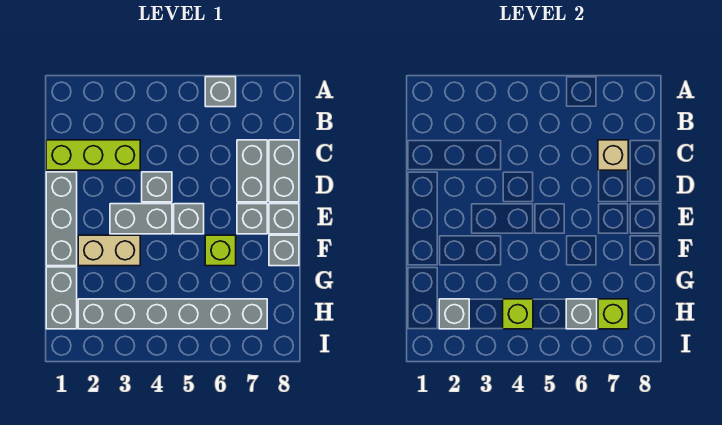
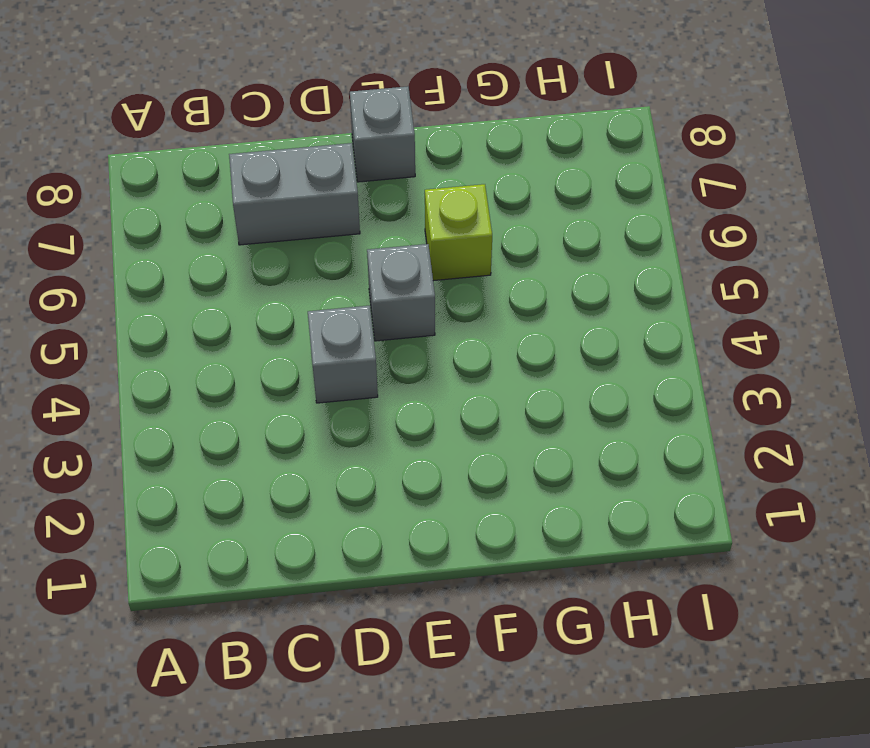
none -> grey 1x1 brick [205,77,236,107]
none -> lime 1x3 brick [46,140,140,170]
none -> grey 1x2 brick [269,140,299,202]

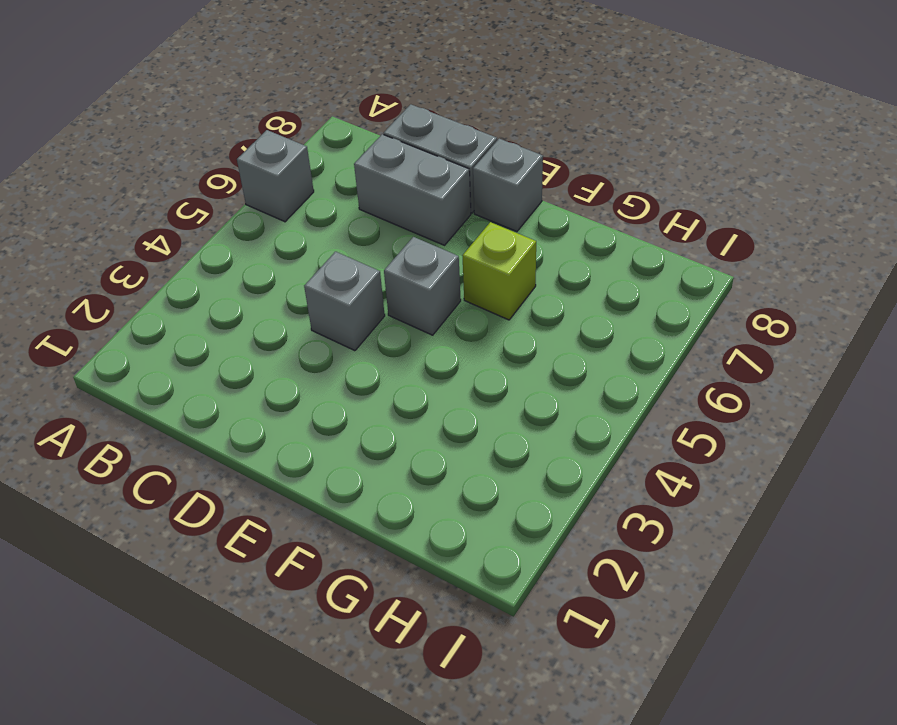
none -> lime 1x3 brick [46,140,140,170]
none -> grey 1x3 brick [46,172,77,266]
none -> grey 1x2 brick [110,204,172,234]

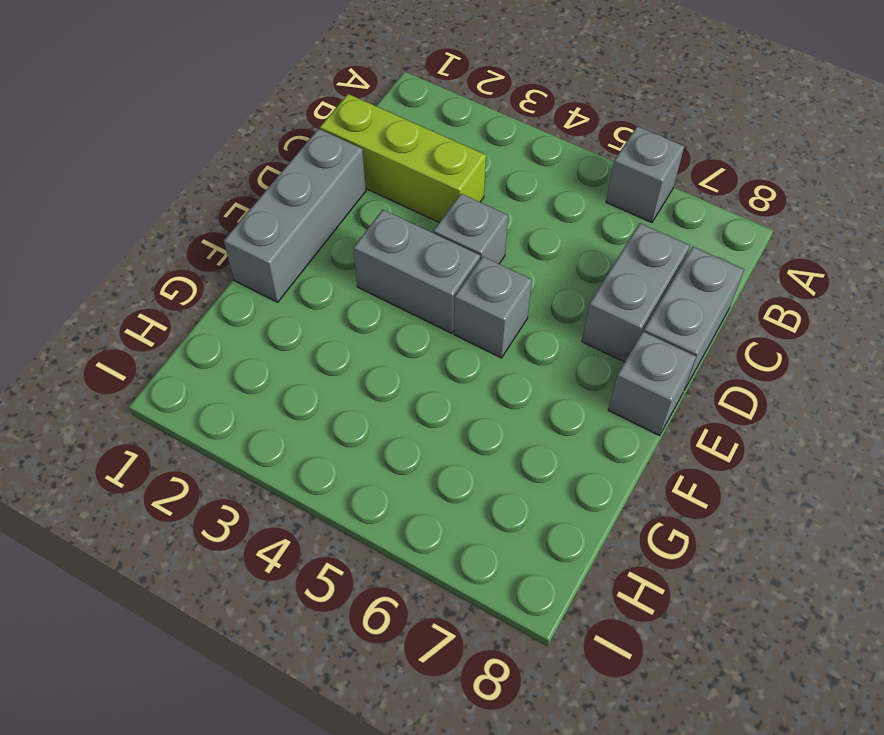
none -> grey 1x1 brick [237,204,267,234]
none -> tan 1x2 brick [78,235,140,266]
none -> lime 1x1 brick [205,235,236,266]

